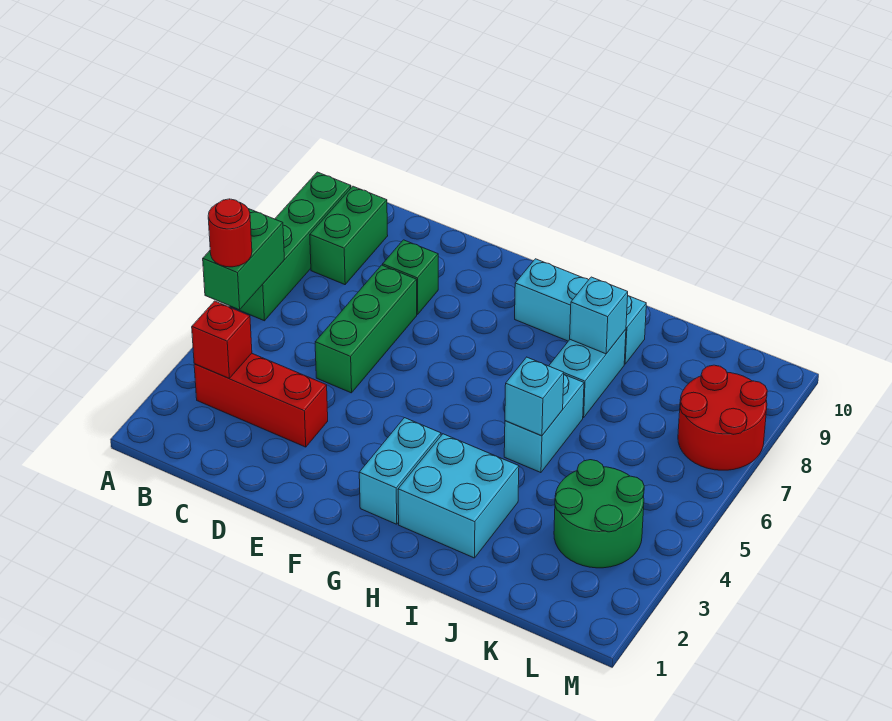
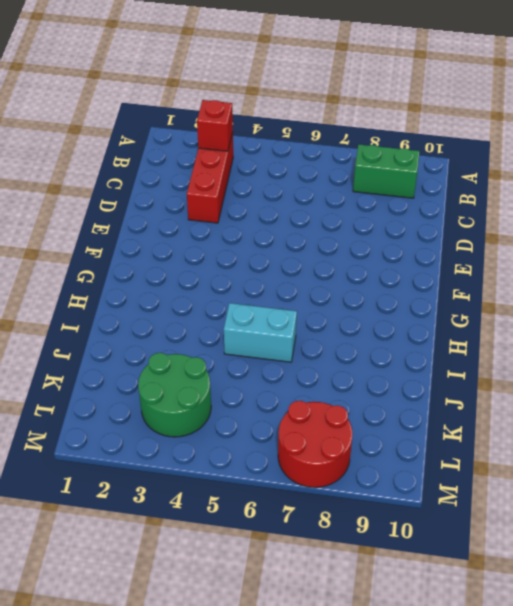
none -> green 1x4 brick [230,172,351,321]
none -> green 1x3 brick [315,265,417,393]
none -> green 1x1 brick [383,240,438,314]

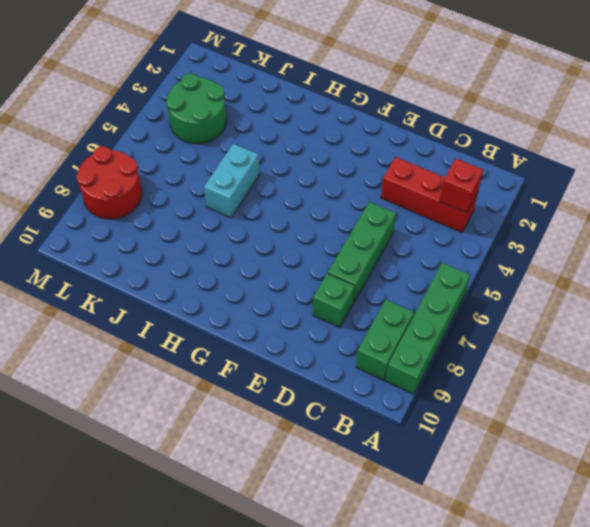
none -> cyan 1x2 brick [359,418,441,524]
none -> cyan 1x3 brick [515,259,646,364]
none -> cyan 2x2 brick [398,434,519,558]

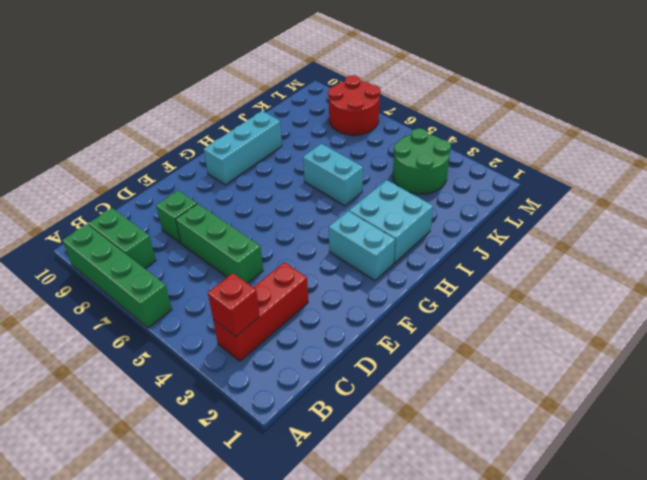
none -> cyan 1x2 brick [549,329,626,418]
none -> green 1x2 brick [203,209,284,310]
none -> cyan 1x1 brick [505,357,564,436]

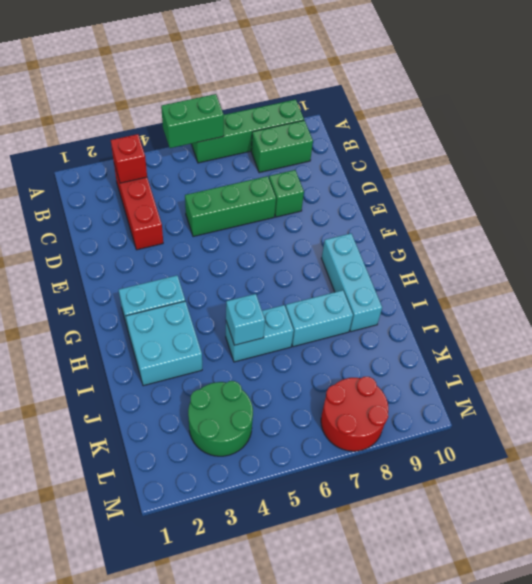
none -> cyan 1x1 brick [570,277,628,354]
none -> red 1x1 round brick [208,199,252,267]

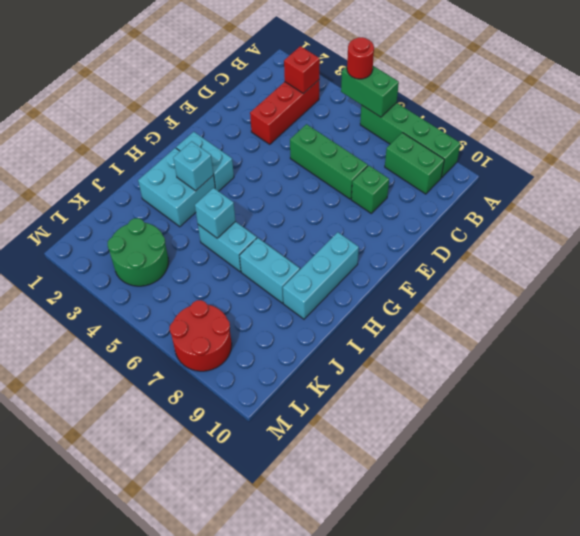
cyan 1x1 brick [173,141,214,191] -> cyan 1x1 brick moved to [570,277,628,354]

